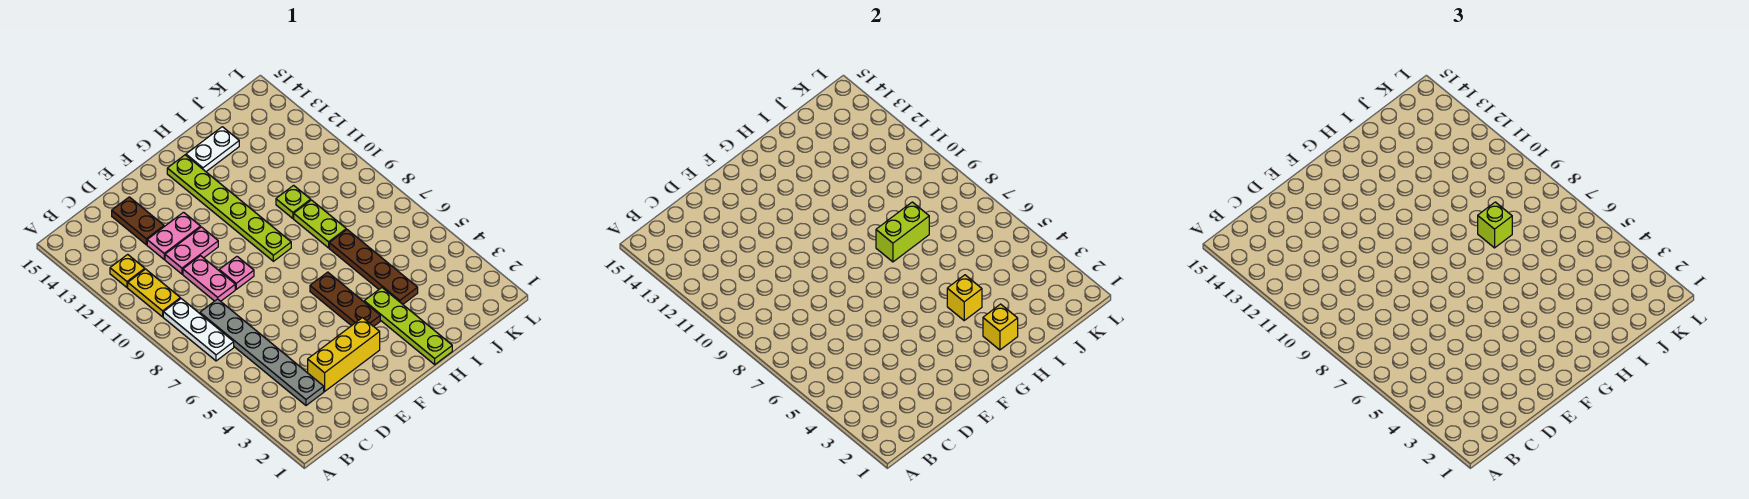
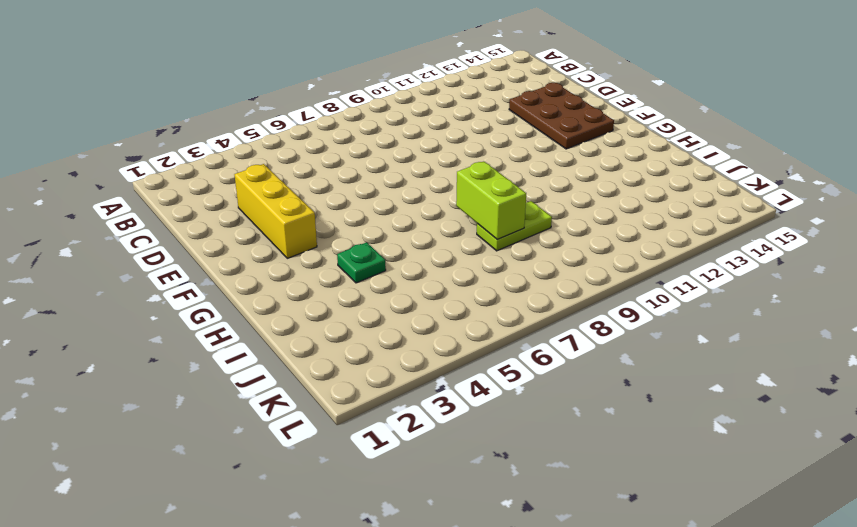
brown 2x3 plate [509,83,614,149] -> brown 1x2 plate [112,197,164,245]
green 1x1 plate [337,242,386,283] -> lime 1x4 plate [364,288,452,364]
none -> white 1x3 plate [163,299,234,361]
none -> yellow 1x2 plate [128,269,180,317]
none -> yellow 1x1 plate [110,254,145,287]

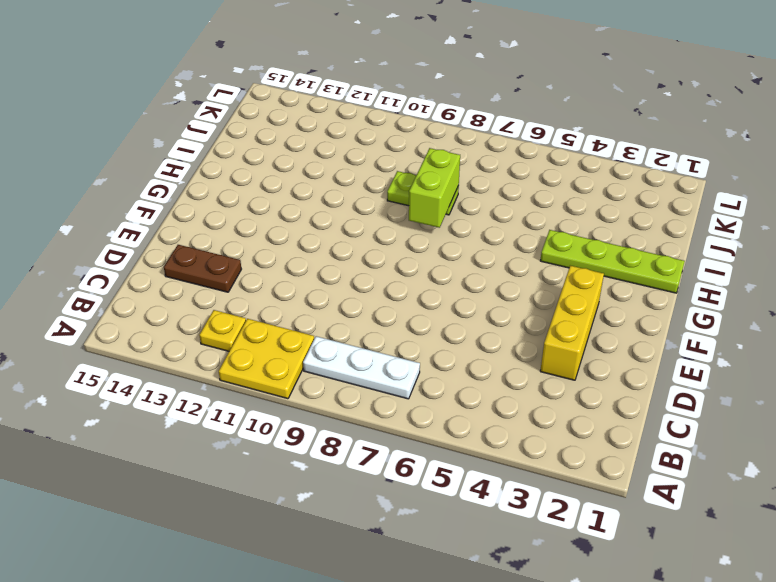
yellow 2x2 plate [219,319,314,399] -> yellow 1x2 plate [128,269,180,317]
none -> grey 1x6 plate [200,299,324,405]
none -> pink 1x2 plate [183,256,235,301]
none -> pink 1x2 plate [165,227,218,274]

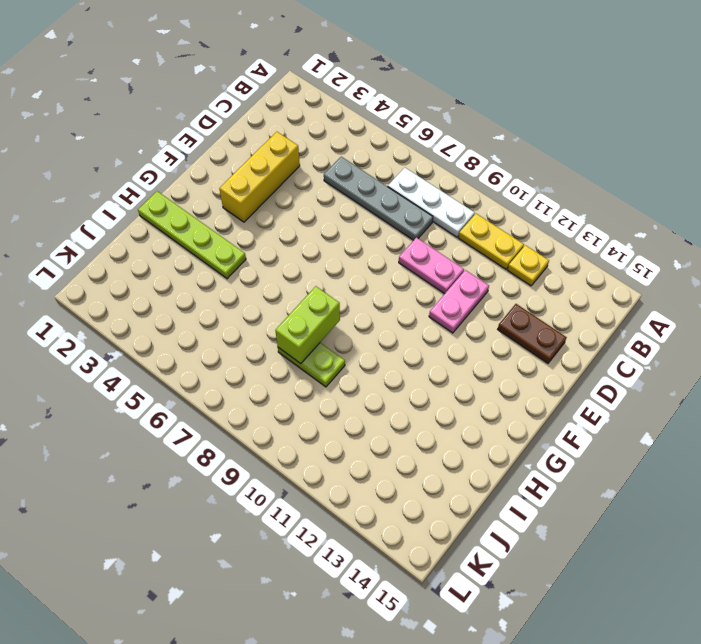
grey 1x4 plate [324,157,433,240] -> grey 1x6 plate [200,299,324,405]
none -> pink 1x2 plate [147,212,201,259]
none -> pink 1x1 plate [219,257,254,289]
none -> brown 1x3 plate [310,272,380,326]

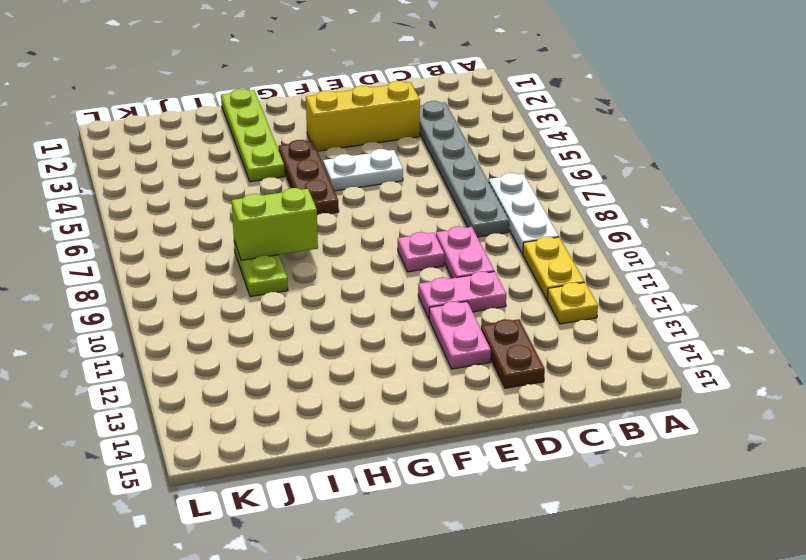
white 1x2 plate [323,149,403,191] -> white 1x2 plate moved to [186,127,239,171]
pink 1x2 plate [429,301,491,369] -> pink 1x2 plate turned to [147,212,201,259]
none -> lime 1x6 plate [167,155,291,261]
none -> brown 1x4 plate [329,230,418,304]
none -> lime 1x1 plate [276,185,311,218]

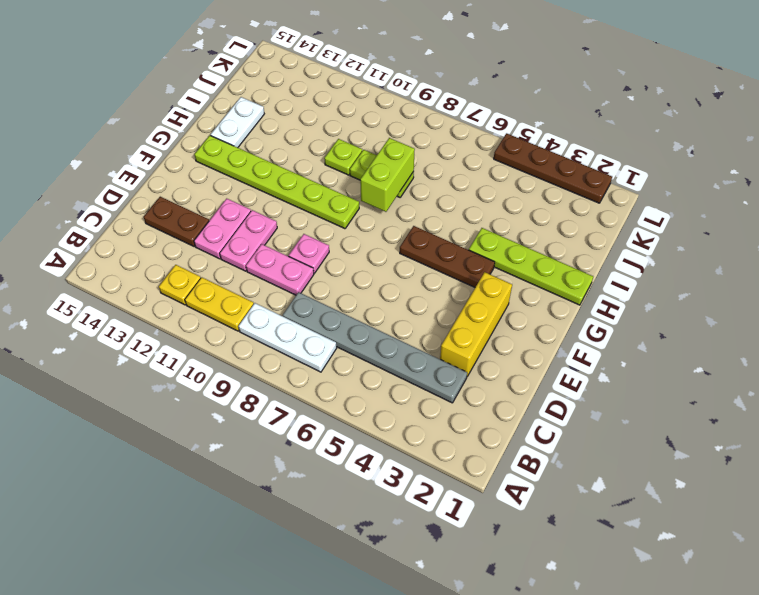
brown 1x4 plate [494,133,612,203] -> brown 1x4 plate moved to [329,230,418,304]
none -> yellow 1x1 brick [983,304,1018,350]
none -> yellow 1x1 brick [947,275,982,320]
none -> lime 1x1 brick [1478,202,1512,248]

